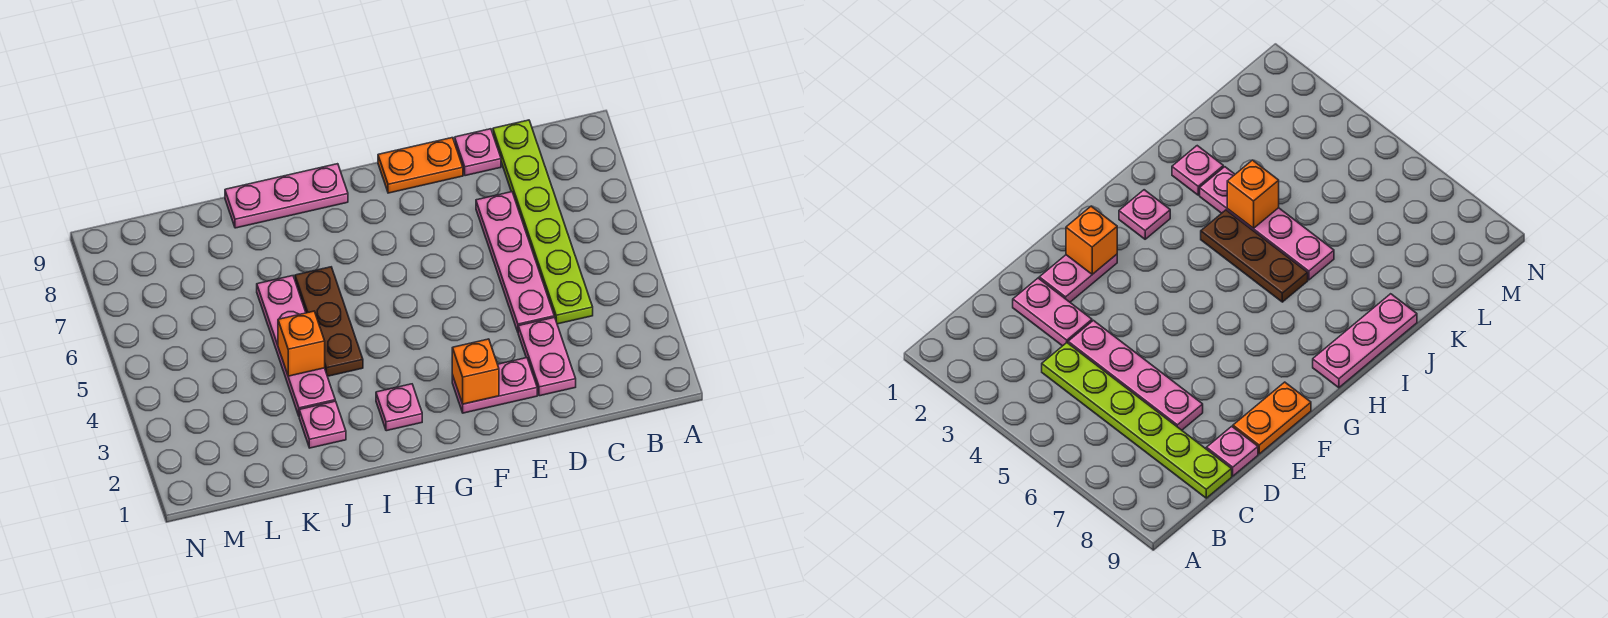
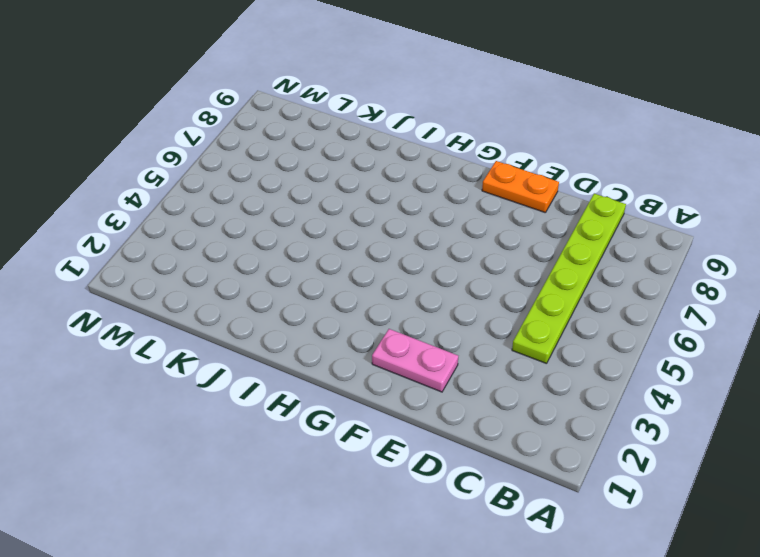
none -> pink 1x2 plate [518,317,576,396]
none -> pink 1x4 plate [476,192,554,332]
none -> pink 1x1 plate [455,129,501,176]

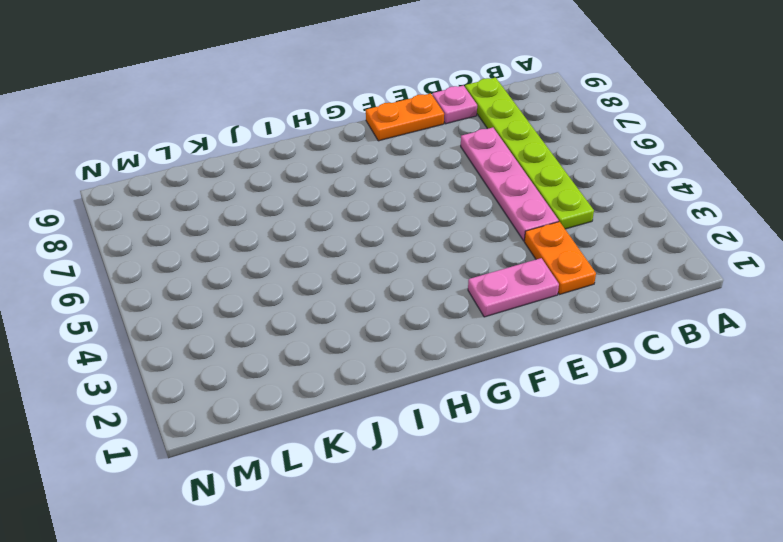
orange 1x2 plate [524,222,596,295] -> pink 1x2 plate [518,317,576,396]
none -> pink 1x1 plate [376,384,422,431]
none -> pink 1x3 plate [225,164,348,228]
none -> brown 1x3 plate [295,267,363,376]

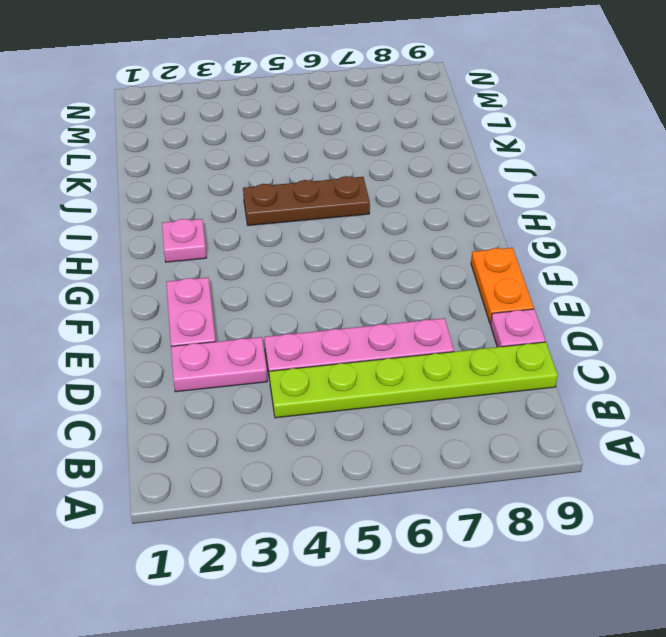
none -> pink 1x3 plate [225,164,348,228]
none -> pink 1x1 plate [299,401,346,448]
none -> pink 1x4 plate [257,276,335,415]

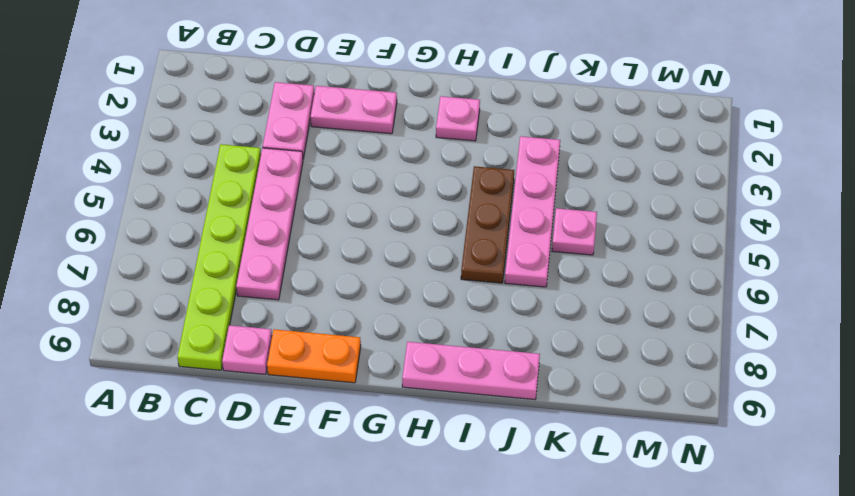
pink 1x1 plate [552,208,597,255] -> pink 1x1 plate moved to [299,401,346,448]
none -> orange 1x1 brick [452,339,499,404]
none -> orange 1x1 brick [278,311,325,376]

